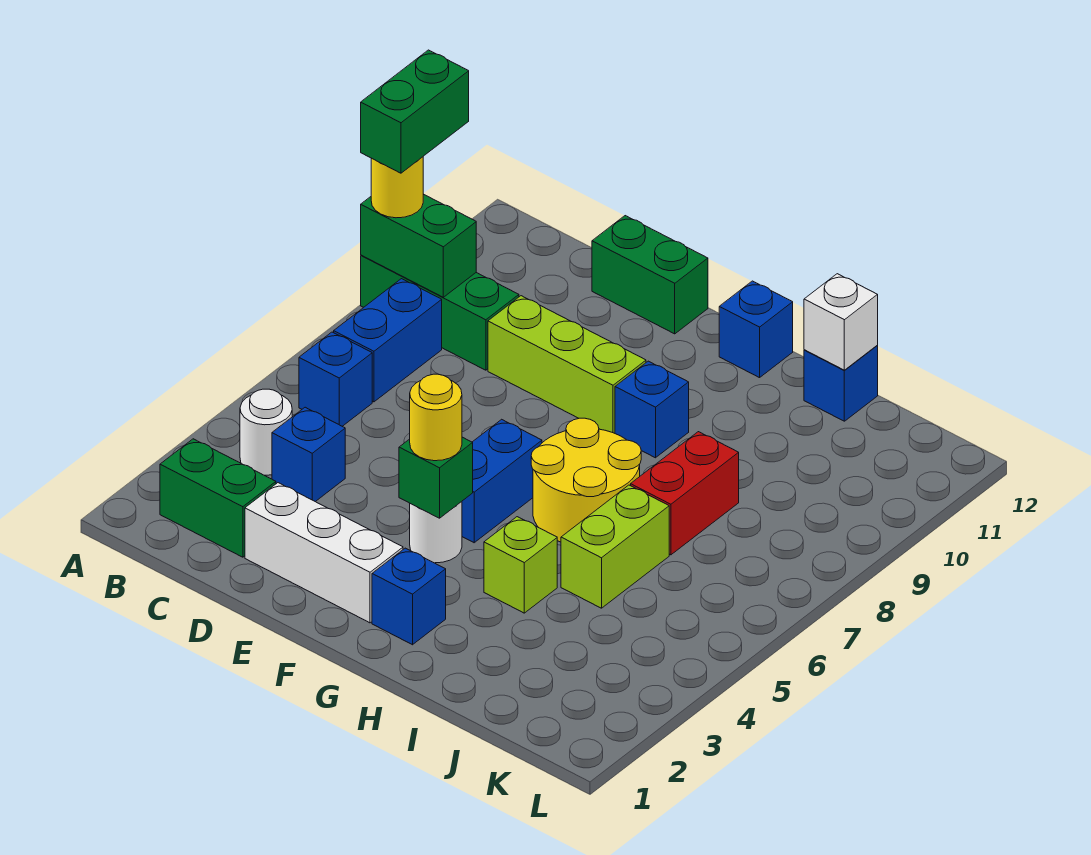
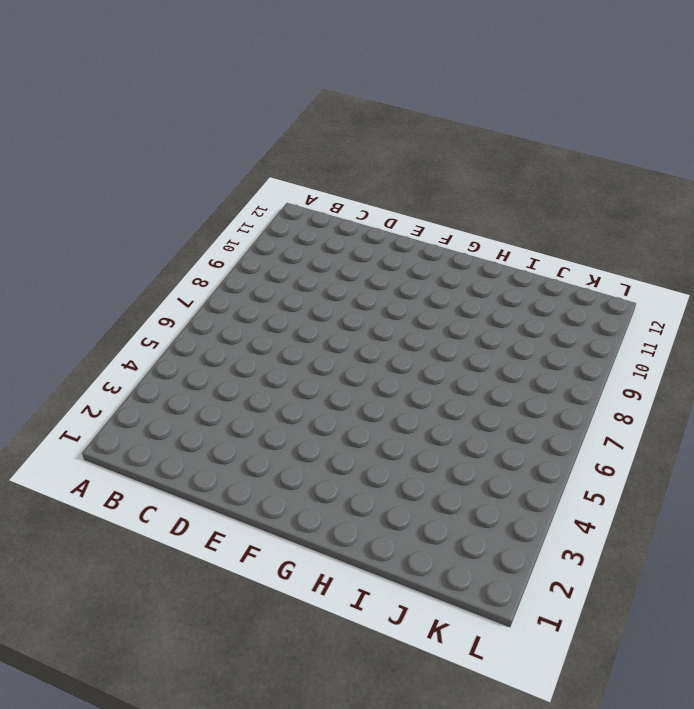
none -> green 1x3 brick [361,255,519,370]
none -> green 1x2 brick [160,439,276,557]
none -> white 1x1 round brick [240,389,292,475]

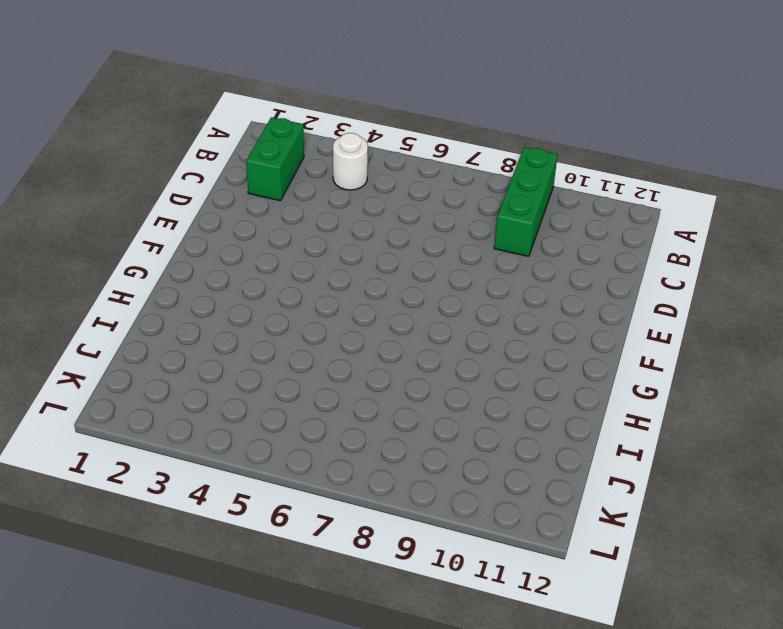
none -> blue 1x1 brick [299,332,372,426]
none -> blue 1x2 brick [334,279,442,402]
none -> blue 1x1 brick [272,407,345,502]

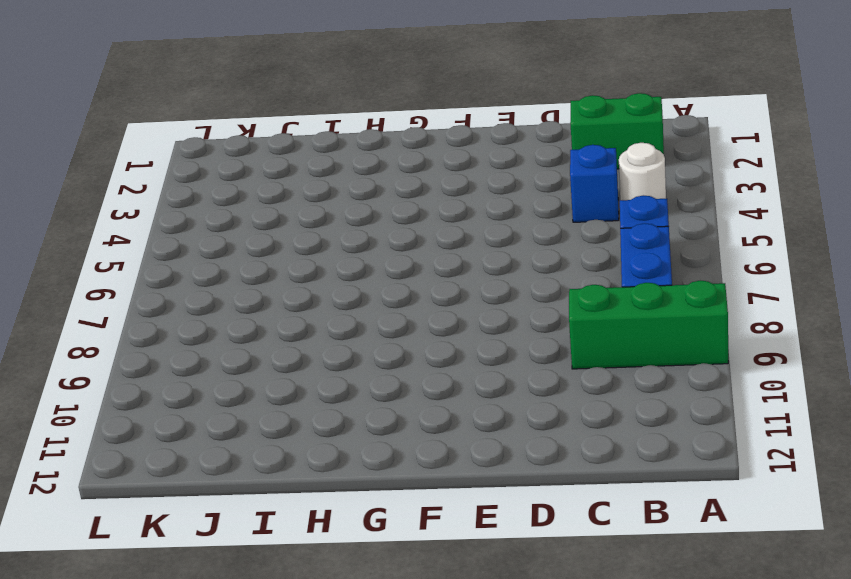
none -> white 1x3 brick [245,483,403,623]
none -> lime 1x3 brick [488,296,646,433]
none -> green 1x2 brick [592,216,708,334]

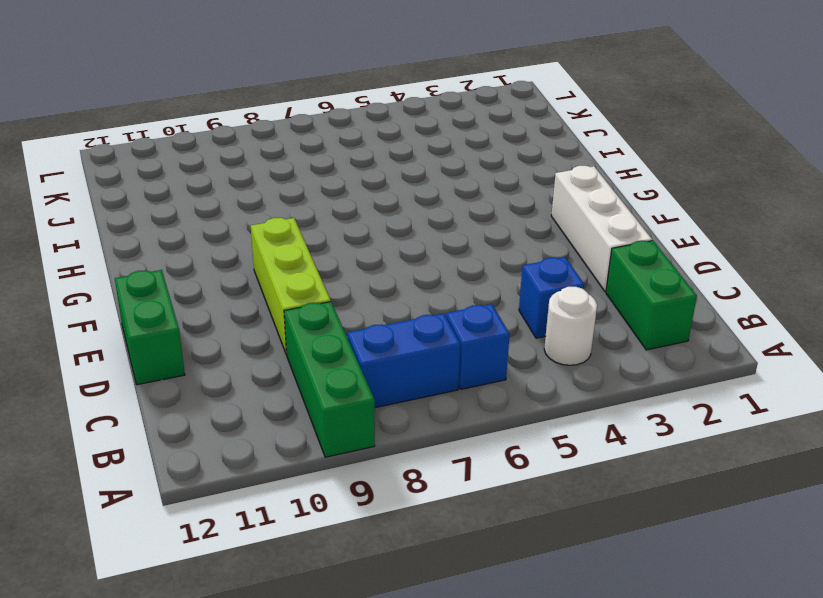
none -> white 1x1 round brick [410,502,462,563]
none -> blue 1x2 brick [462,419,542,543]
none -> blue 1x1 brick [372,548,446,645]

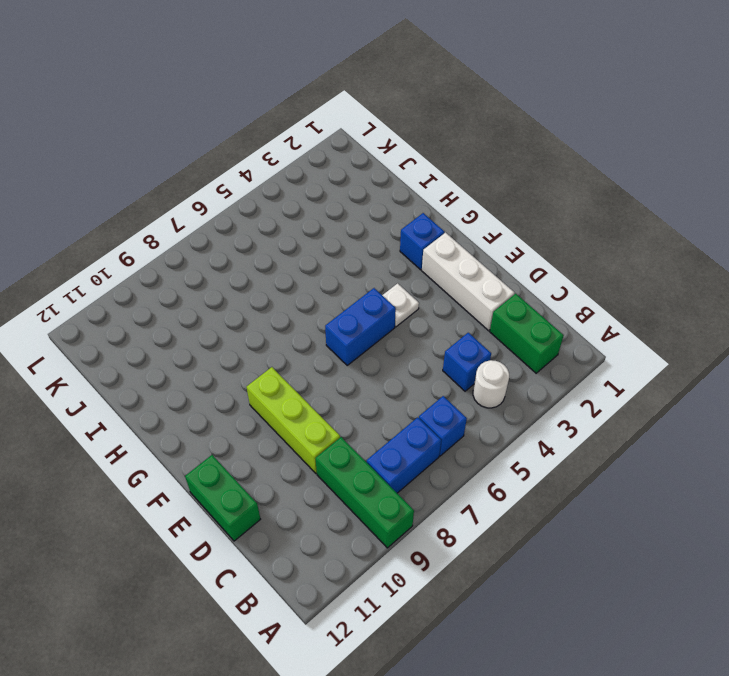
white 1x1 plate [382,283,419,327] -> white 1x1 round brick [410,502,462,563]
none -> yellow 2x2 round brick [531,418,641,542]
none -> blue 1x1 brick [615,361,689,458]
none -> blue 1x1 brick [719,281,793,378]

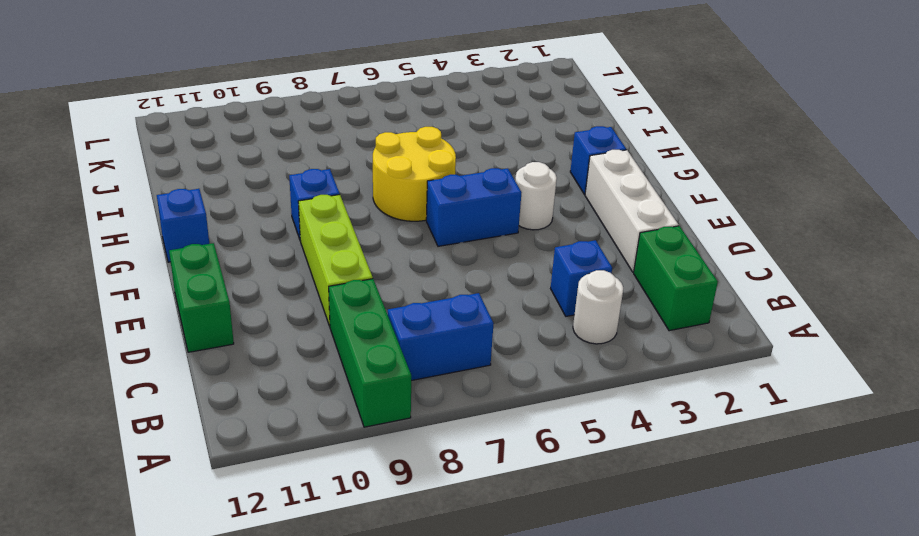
none -> blue 1x1 brick [299,332,372,426]
none -> lime 1x1 brick [484,517,557,613]
none -> lime 1x2 brick [561,485,669,608]

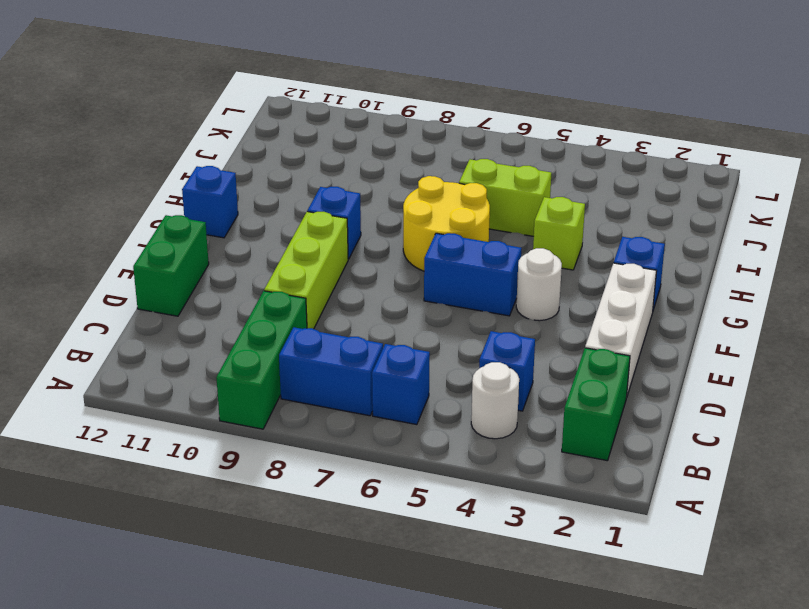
none -> red 1x2 brick [631,432,739,555]
none -> blue 1x1 brick [804,346,878,421]
none -> green 1x2 brick [361,194,476,297]

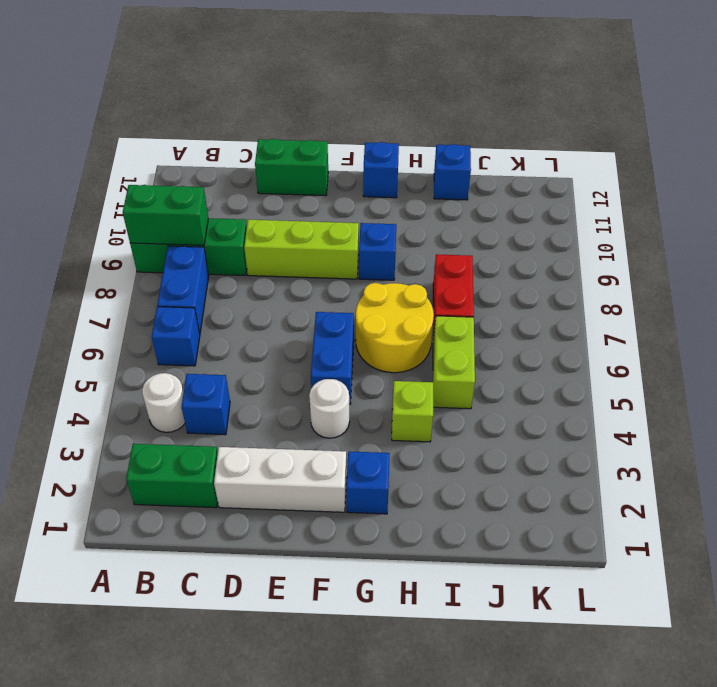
none -> green 1x1 brick [399,437,473,518]
none -> white 1x1 brick [804,274,878,370]
none -> yellow 1x1 round brick [371,157,423,218]

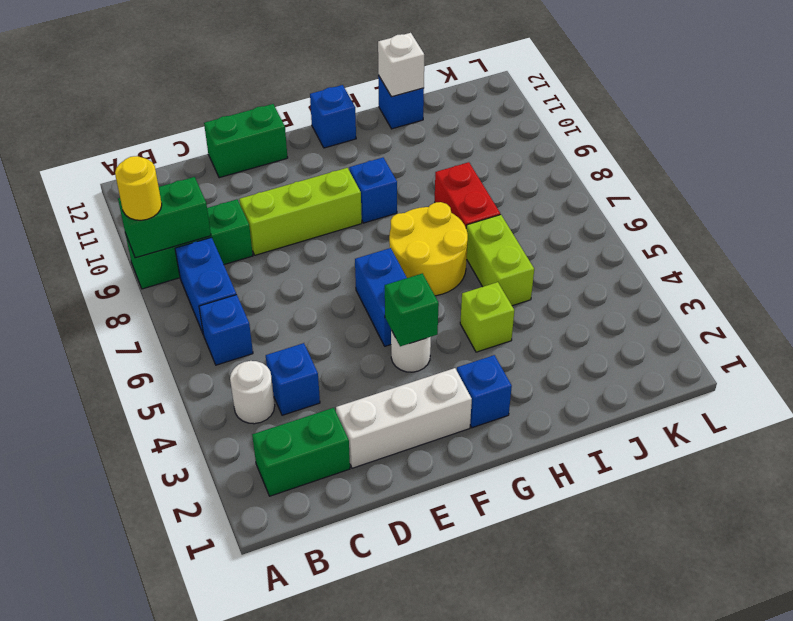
none -> yellow 1x1 round brick [410,374,462,461]
none -> green 1x2 brick [361,50,469,173]

